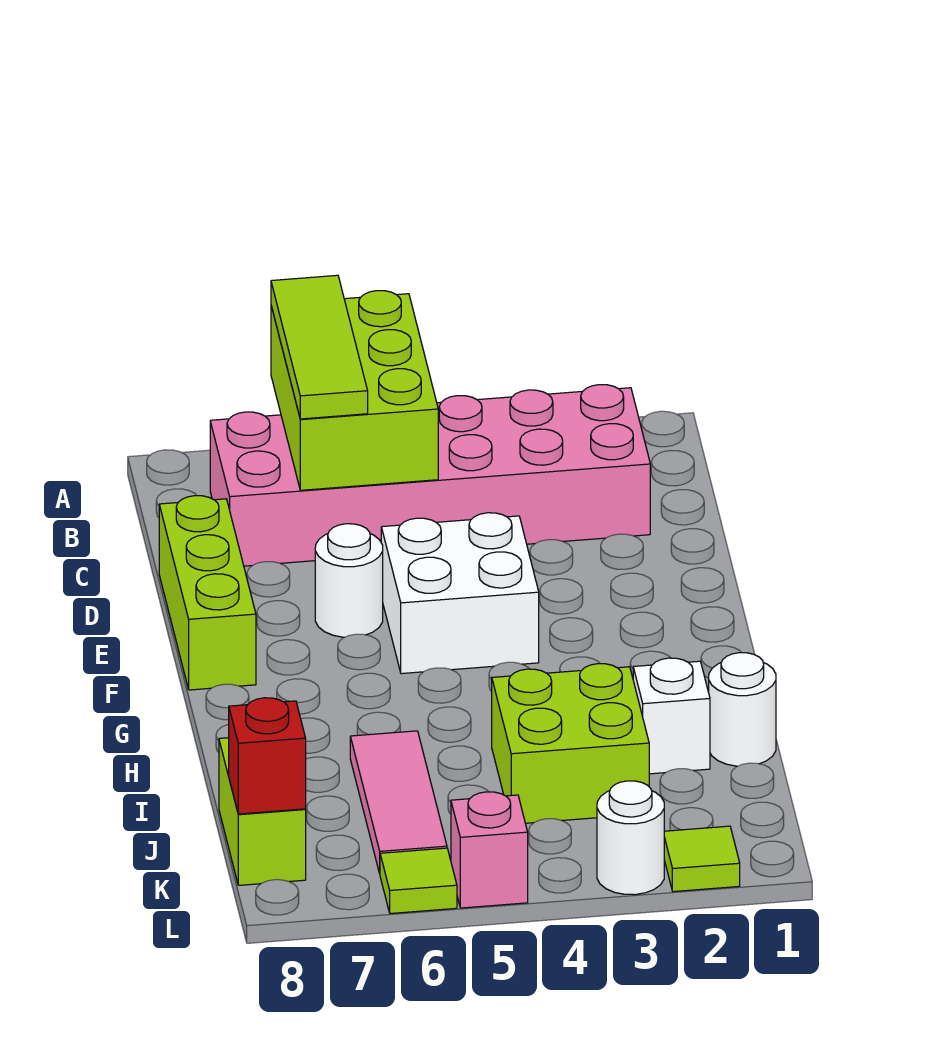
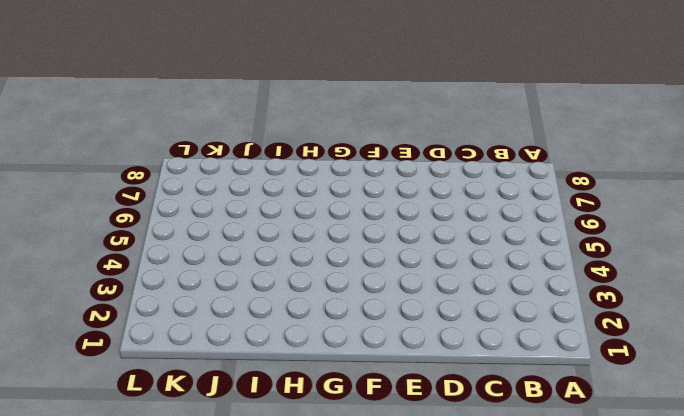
none -> pink 2x6 brick [210,385,650,566]
none -> lime 1x3 brick [159,496,256,690]
none -> white 2x2 brick [381,513,539,674]

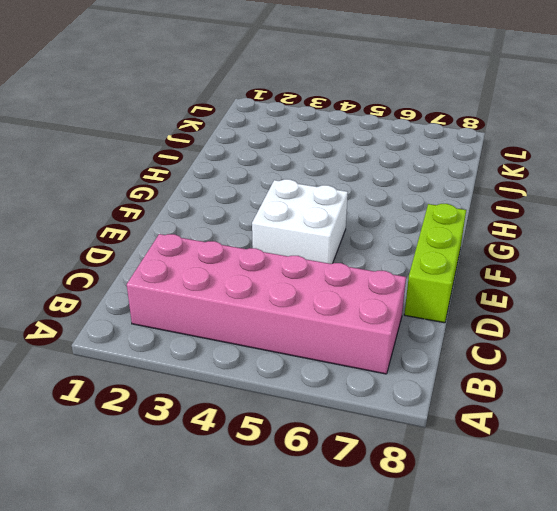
none -> white 1x1 round brick [315,524,383,637]
none -> white 1x1 round brick [709,653,776,766]
none -> white 1x1 brick [633,658,710,774]

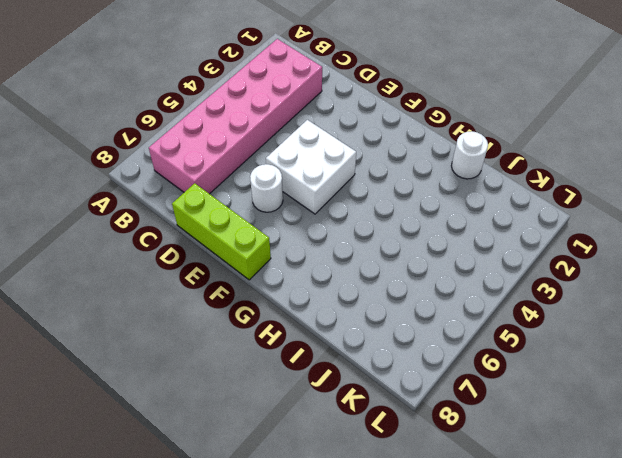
none -> white 1x1 brick [633,658,710,774]
none -> lime 2x2 brick [492,664,649,823]
none -> pink 1x3 tile [350,731,447,873]

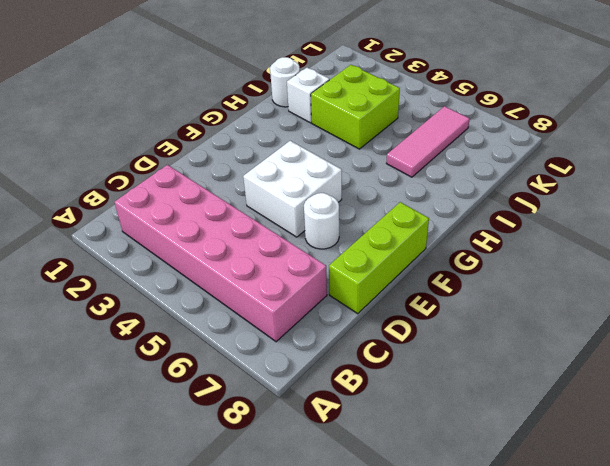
none -> lime 1x2 brick [219,738,306,885]
none -> lime 1x1 tile [664,826,740,892]
none -> white 1x1 round brick [597,781,664,895]

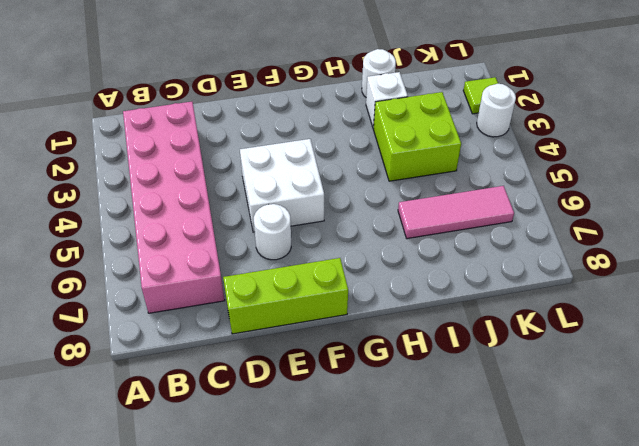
none -> lime 1x2 brick [219,738,306,885]
none -> pink 1x1 brick [451,792,528,908]
none -> lime 1x1 tile [380,848,457,914]

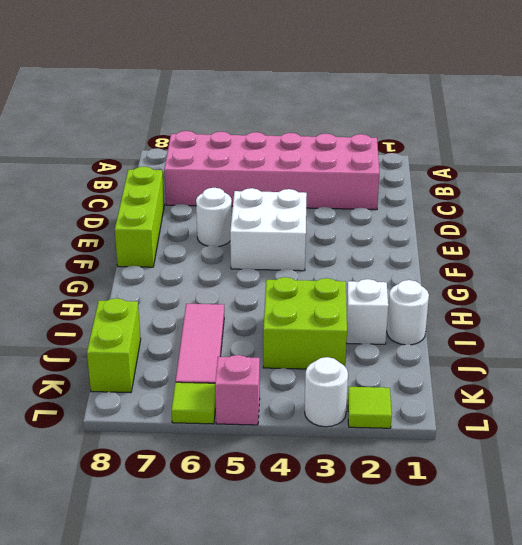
none -> lime 2x3 brick [271,291,438,490]
none -> red 1x1 brick [229,698,306,814]
none -> lime 1x3 tile [271,275,368,419]

